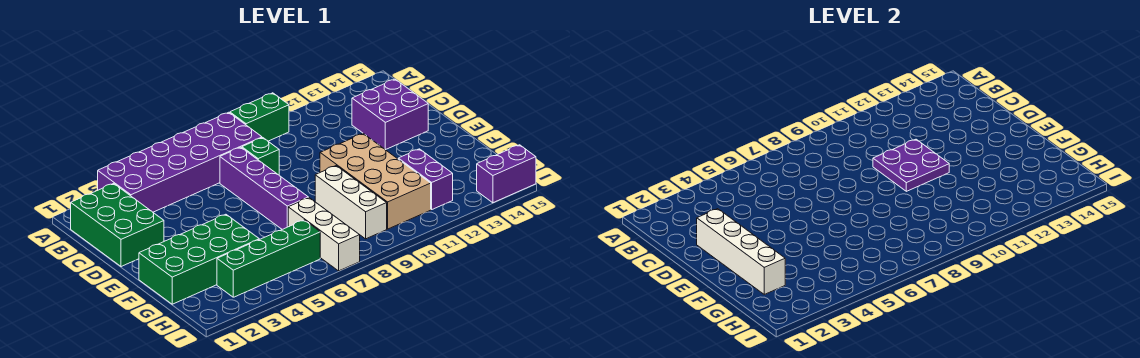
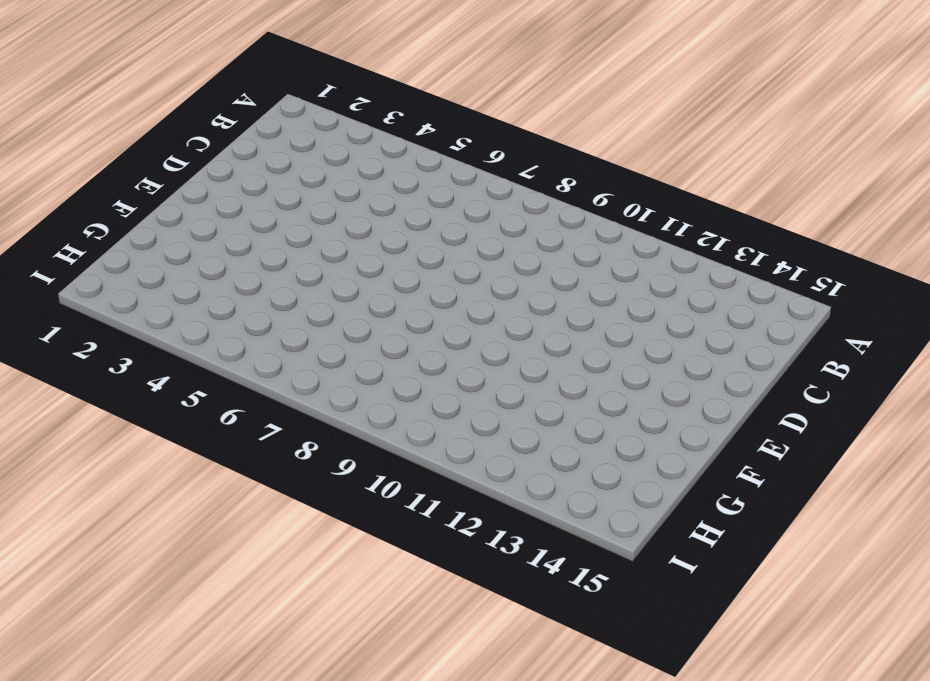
none -> purple 2x6 brick [98,112,262,212]
none -> green 1x2 brick [230,93,289,141]
none -> green 2x3 brick [71,184,164,267]

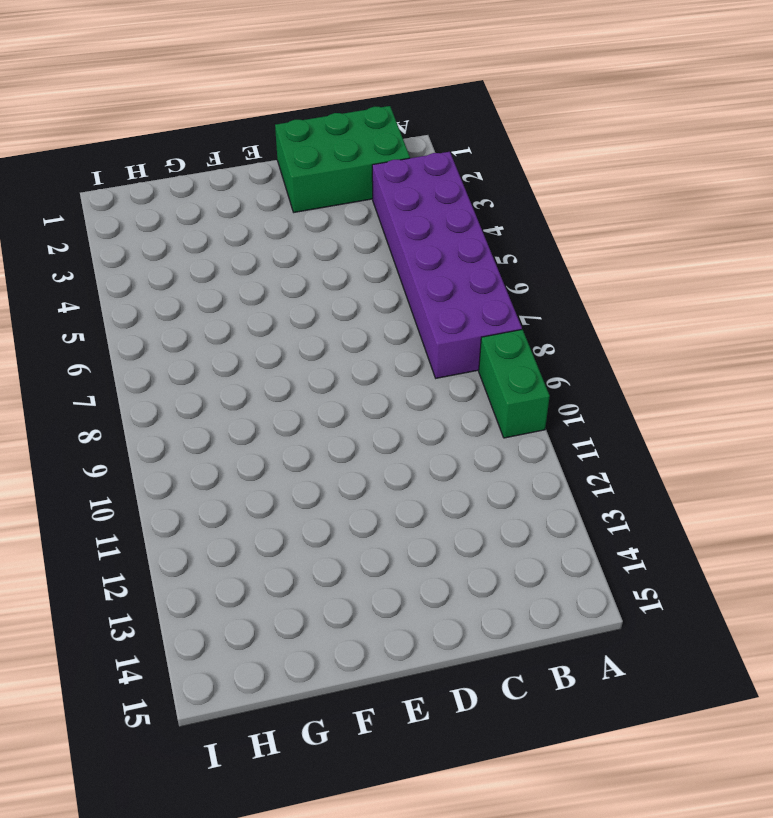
none -> purple 1x4 brick [220,147,308,229]
none -> green 1x1 brick [242,138,279,175]
none -> purple 2x2 brick [352,79,428,150]

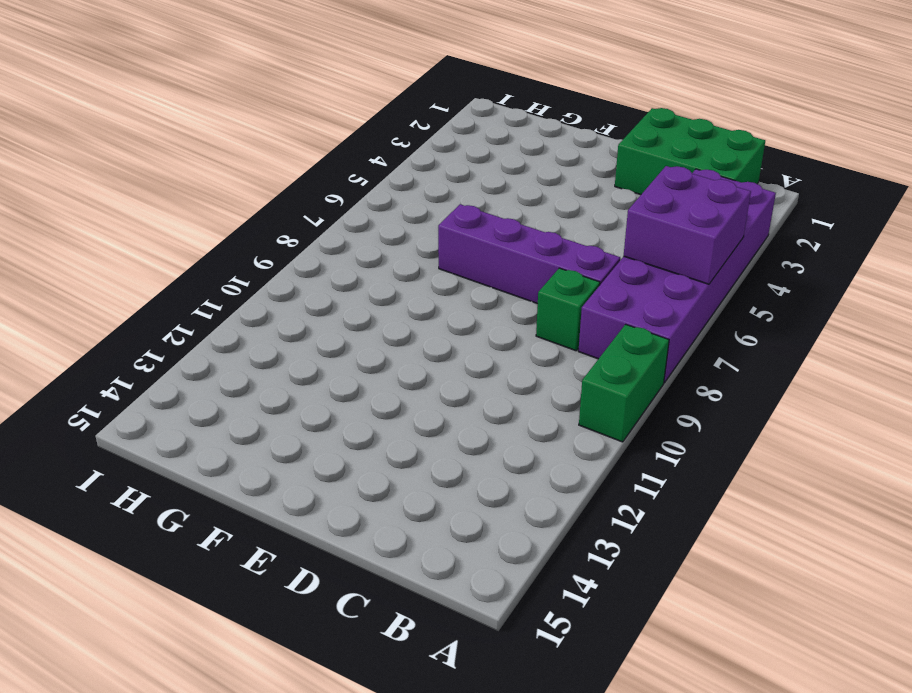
purple 2x2 brick [624,166,751,284] -> purple 2x2 brick moved to [352,79,428,150]
none -> tan 2x4 brick [320,134,431,229]
none -> green 2x4 brick [139,214,259,304]
none -> white 1x3 brick [315,166,387,239]

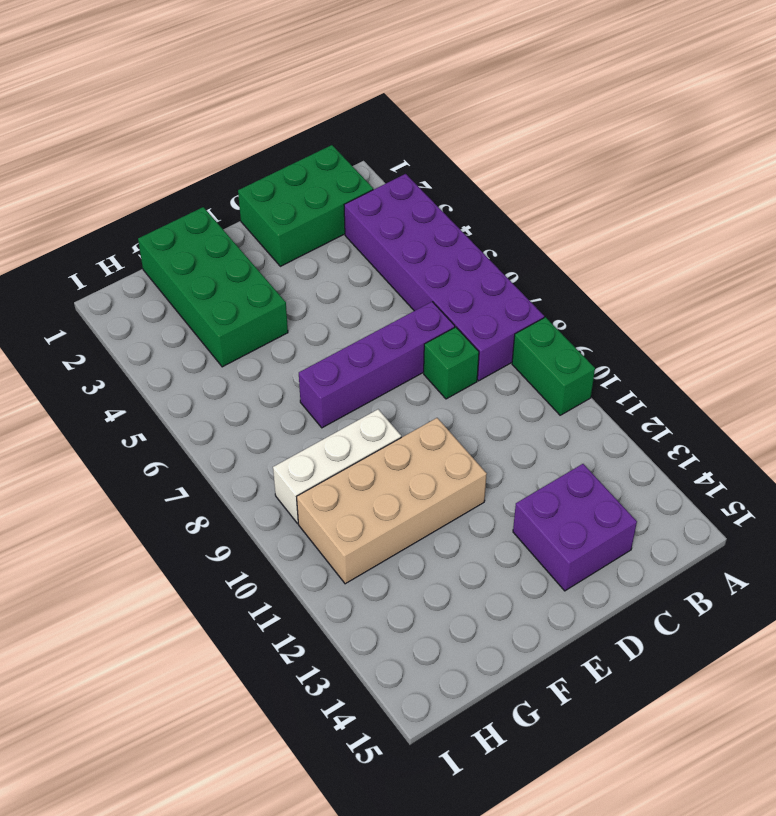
none -> white 1x3 brick [288,198,360,271]
none -> purple 1x2 brick [398,149,453,209]
none -> green 1x4 brick [217,220,320,297]

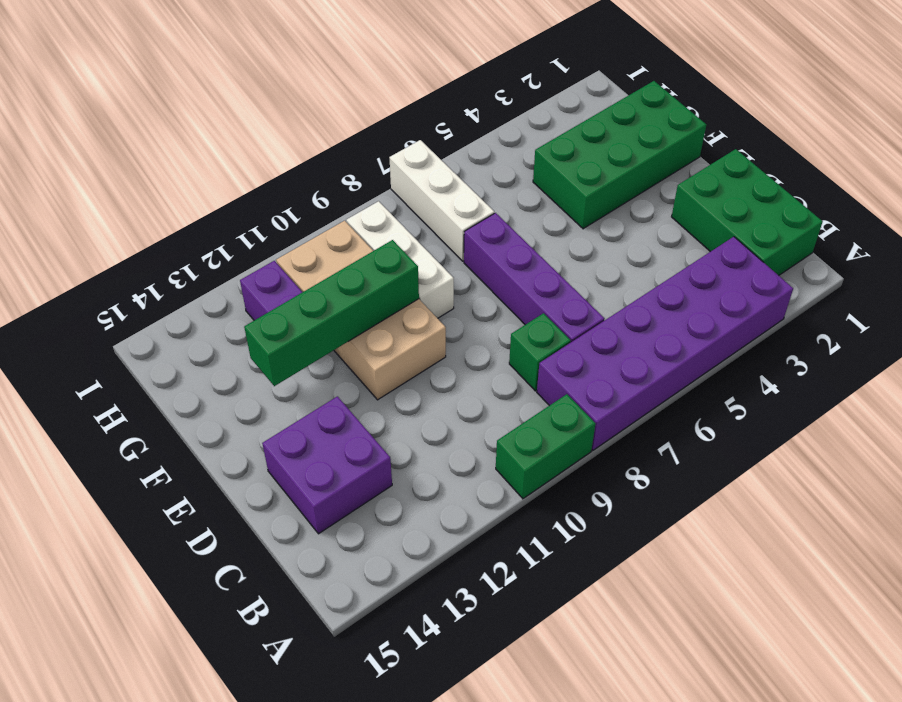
green 1x4 brick [244,240,419,386] -> green 1x4 brick moved to [217,220,320,297]
none -> purple 1x2 brick [477,145,536,203]
none -> white 1x4 brick [697,209,785,294]
none -> purple 2x2 plate [873,139,949,191]

